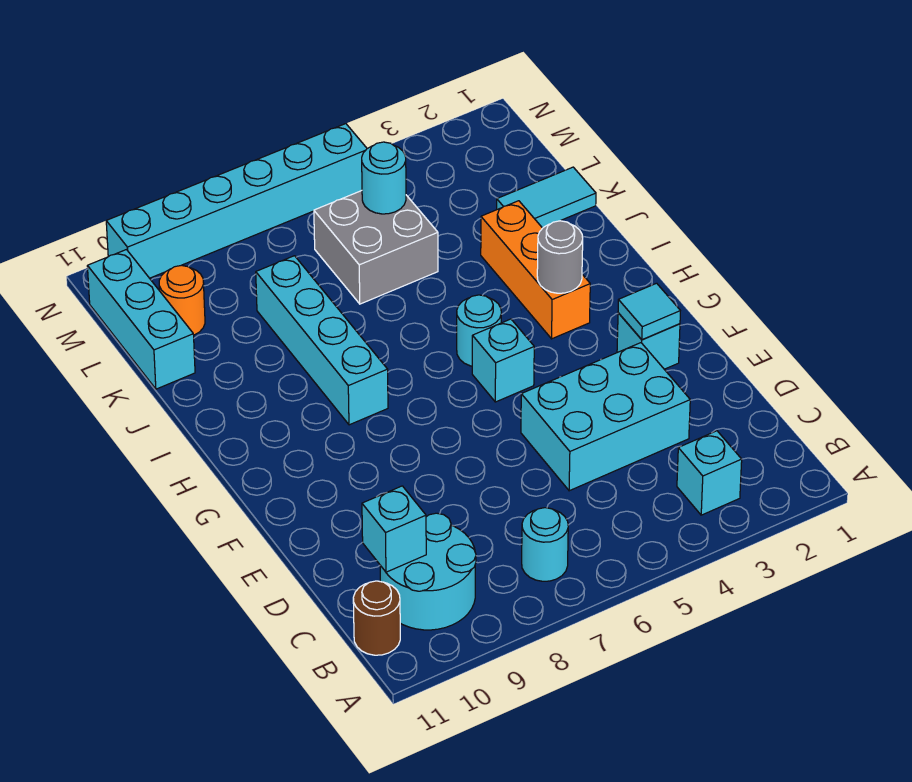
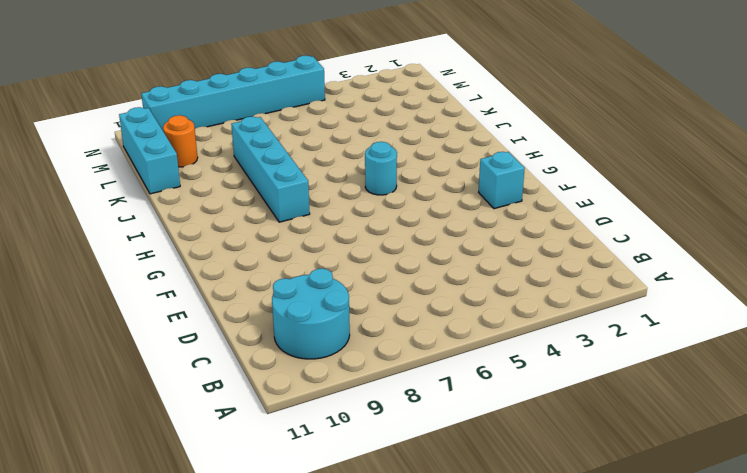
none -> cyan 1x1 brick [677,431,742,515]
none -> cyan 1x1 round brick [522,508,568,581]
none -> brown 1x1 round brick [353,581,400,655]

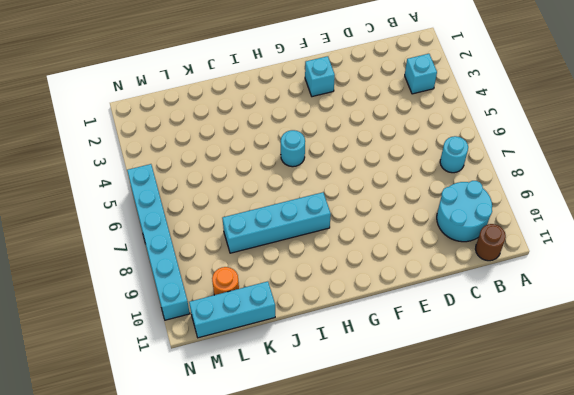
none -> cyan 2x3 brick [521,343,690,491]
none -> cyan 1x1 brick [472,319,534,402]
none -> orange 1x3 brick [481,201,590,339]

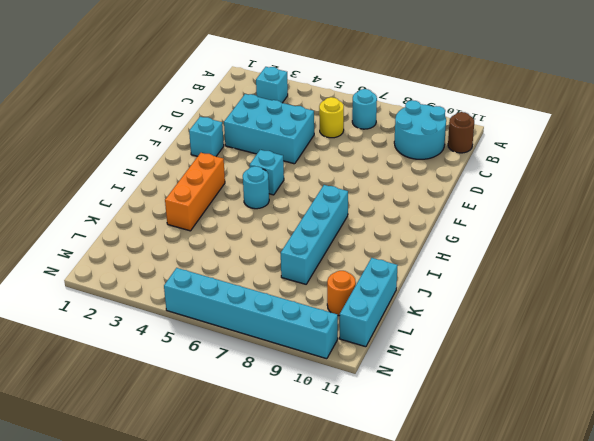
yellow 1x1 round brick [319,97,344,138] -> none
none -> cyan 1x2 tile [497,167,596,228]
none -> grey 2x2 brick [314,191,438,304]
none -> cyan 1x1 brick [362,486,426,572]

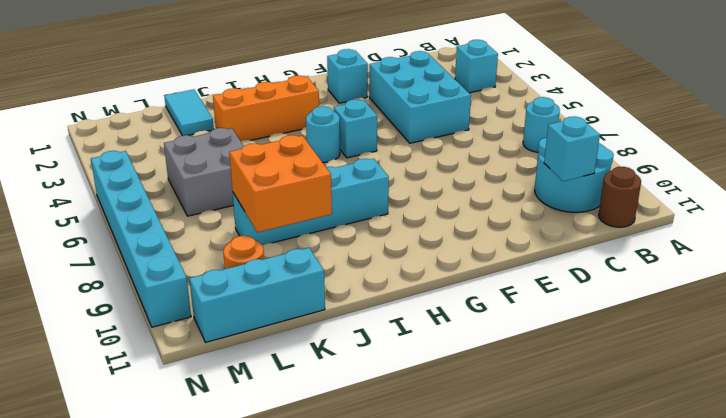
orange 2x2 brick [229,135,332,233] -> none
none -> cyan 1x1 tile [618,283,680,340]
none -> grey 1x1 round brick [537,221,583,293]
none -> cyan 1x1 round brick [362,142,406,214]

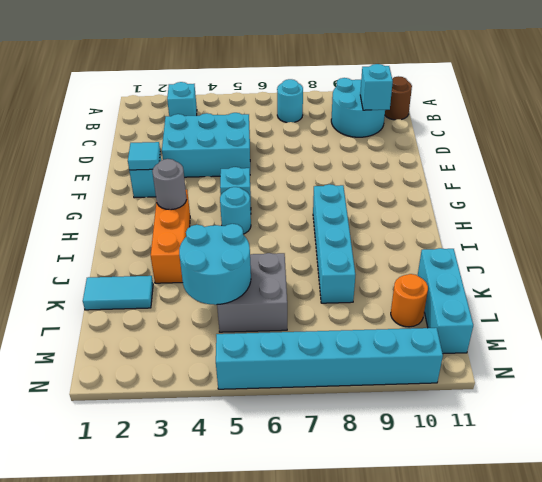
cyan 2x2 round brick [179,224,251,305] -> cyan 1x1 round brick [362,142,406,214]

